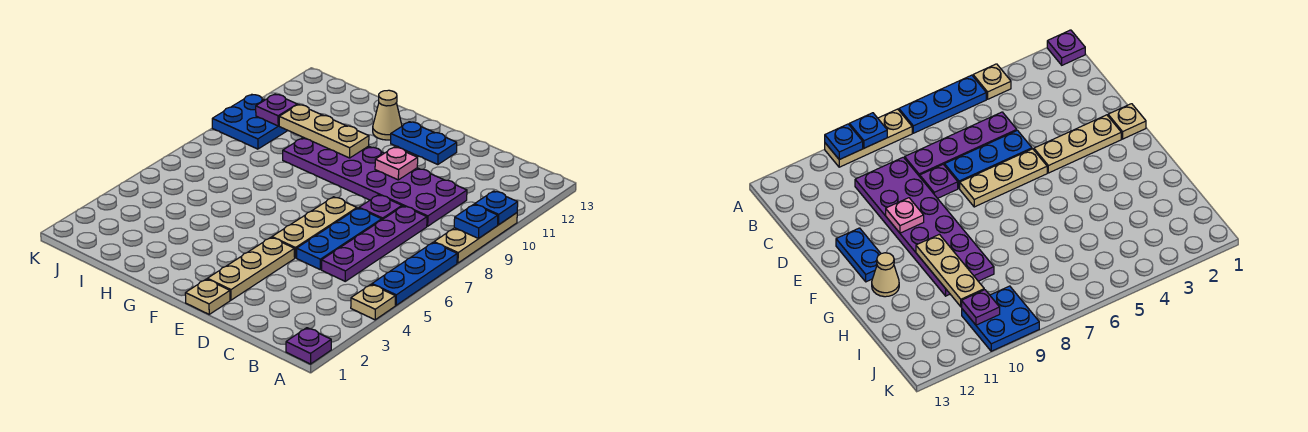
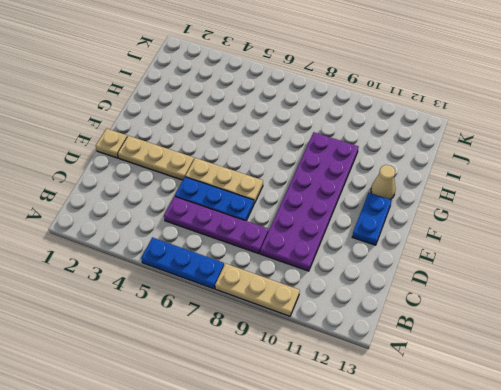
none -> purple 1x1 plate [286,328,331,364]
none -> tan 1x1 plate [351,284,395,320]
none -> purple 1x1 plate [359,195,402,220]

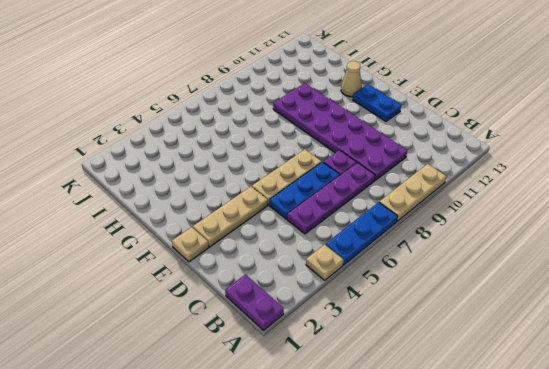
purple 1x2 plate [225,275,284,330] -> purple 1x1 plate [286,328,331,364]
none -> blue 2x2 plate [212,94,288,149]
none -> blue 1x1 plate [454,204,498,238]
none -> blue 1x1 plate [475,191,518,225]

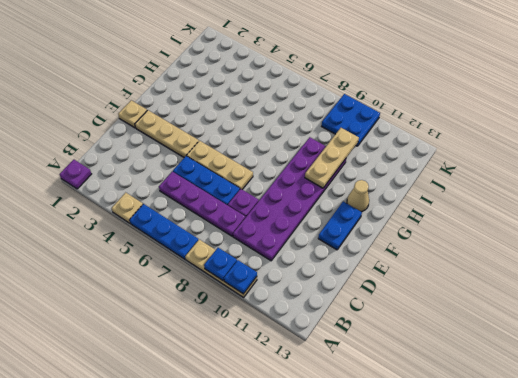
none -> pink 1x1 plate [375,147,418,180]
none -> purple 1x1 plate [256,94,297,126]

